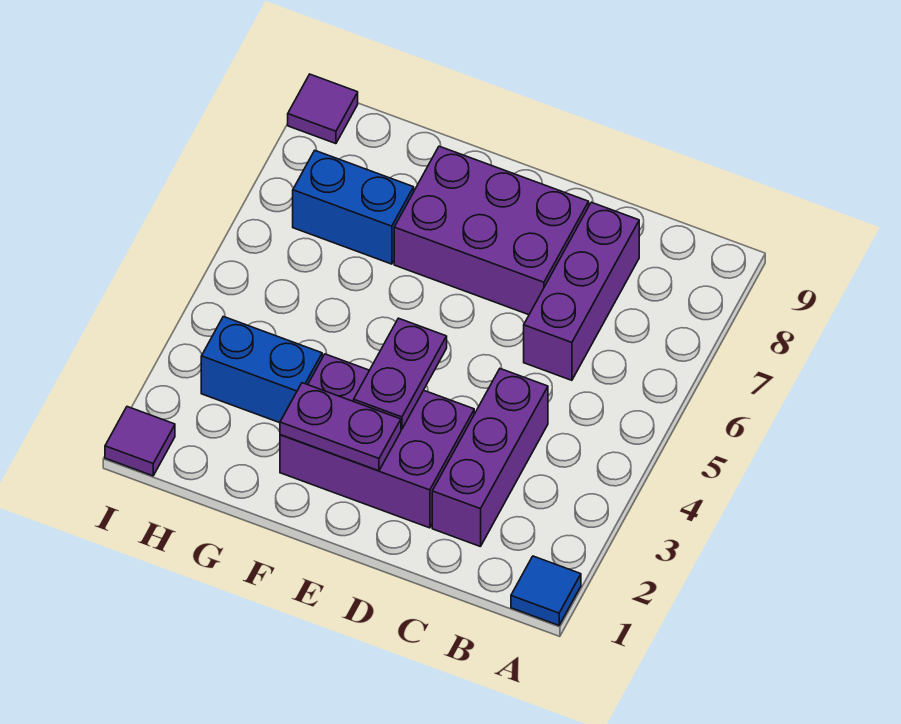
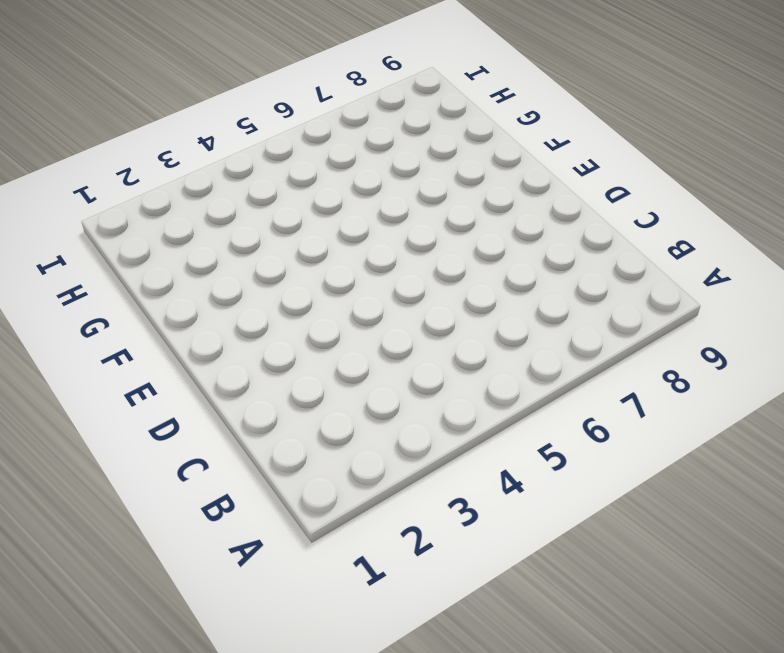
none -> blue 1x1 tile [511,556,581,625]
none -> purple 1x3 brick [432,369,548,547]

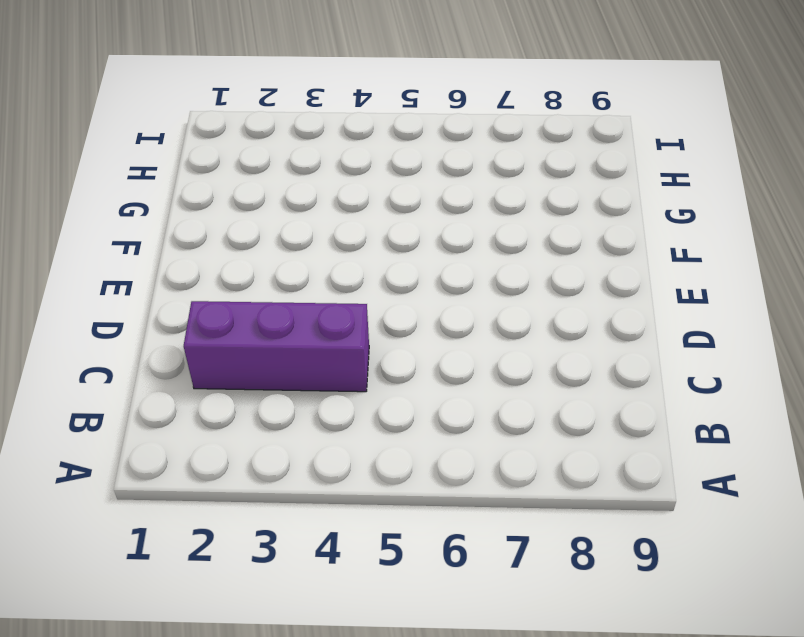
none -> blue 1x1 tile [511,556,581,625]
none -> purple 1x3 brick [524,202,639,380]

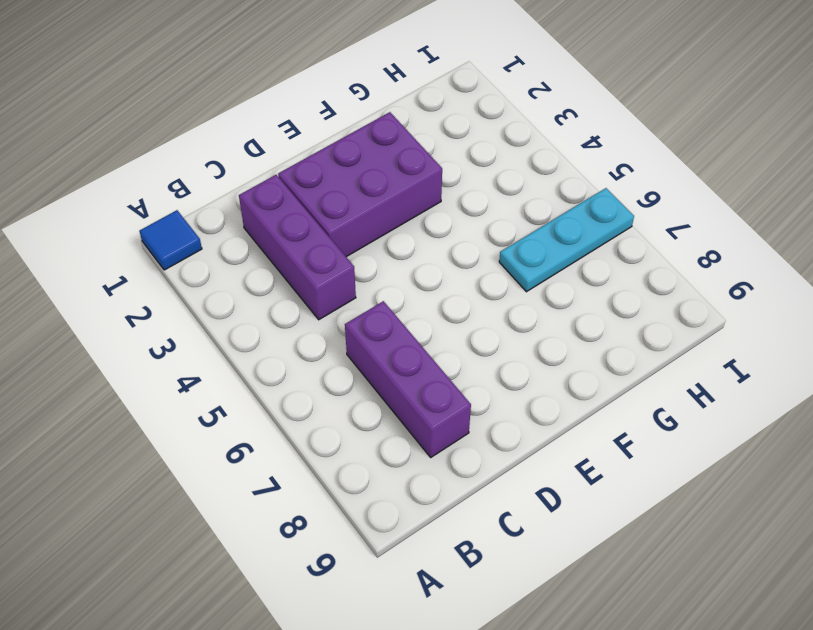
cyan 1x3 plate [499,188,634,292] -> none
none -> purple 2x3 brick [394,146,589,315]
none -> blue 1x2 brick [201,317,322,423]

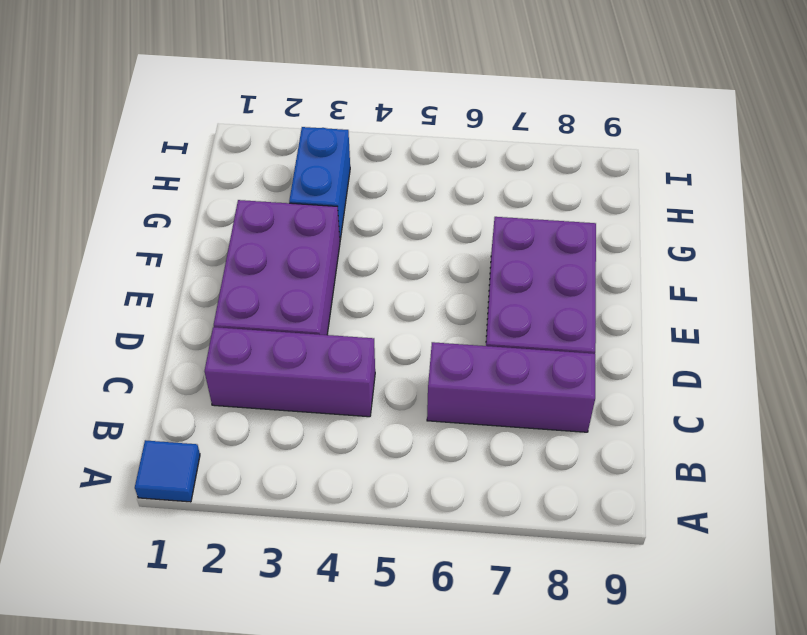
none -> blue 1x2 brick [293,151,414,264]
none -> purple 1x1 tile [105,407,175,476]

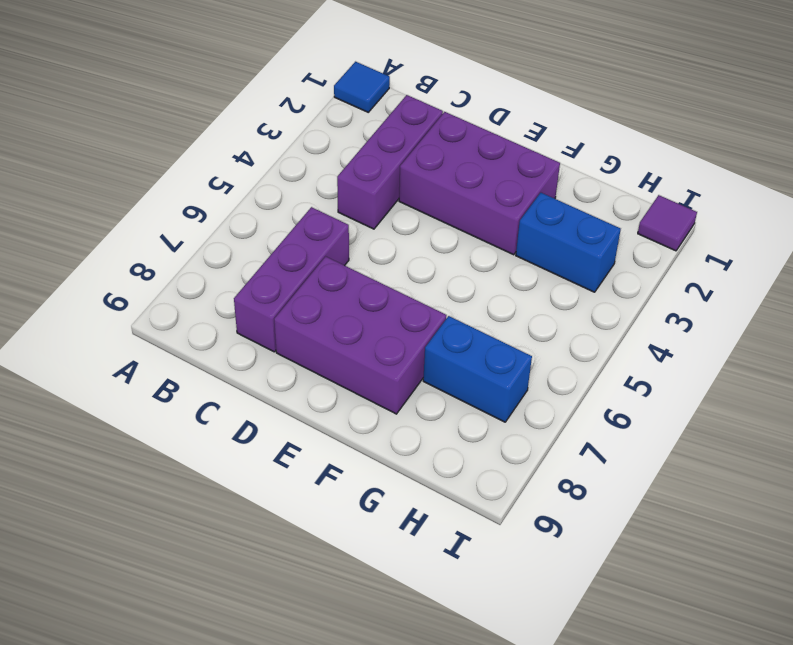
none -> purple 1x1 tile [288,74,358,144]
none -> purple 1x2 plate [280,383,401,471]

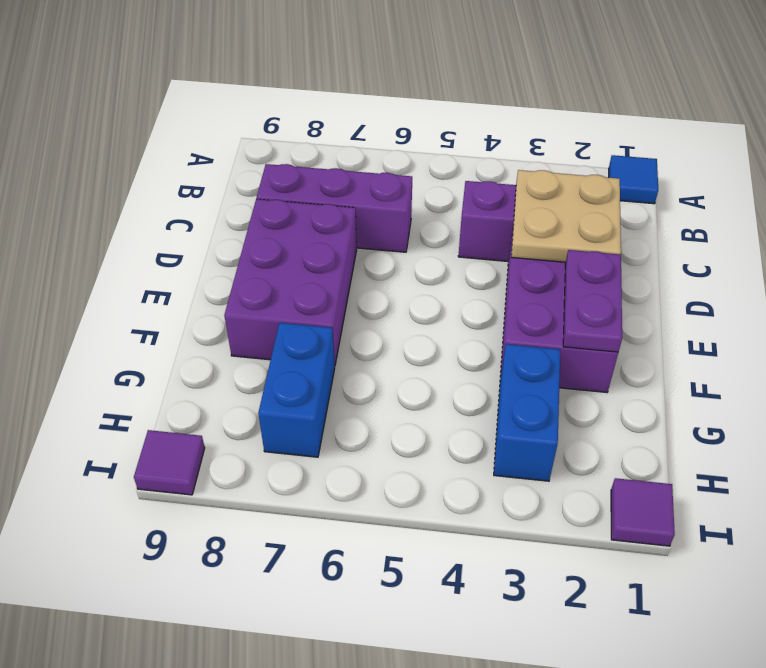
tan 2x2 plate [511,170,621,262] -> none
none -> purple 1x2 plate [354,318,447,429]

